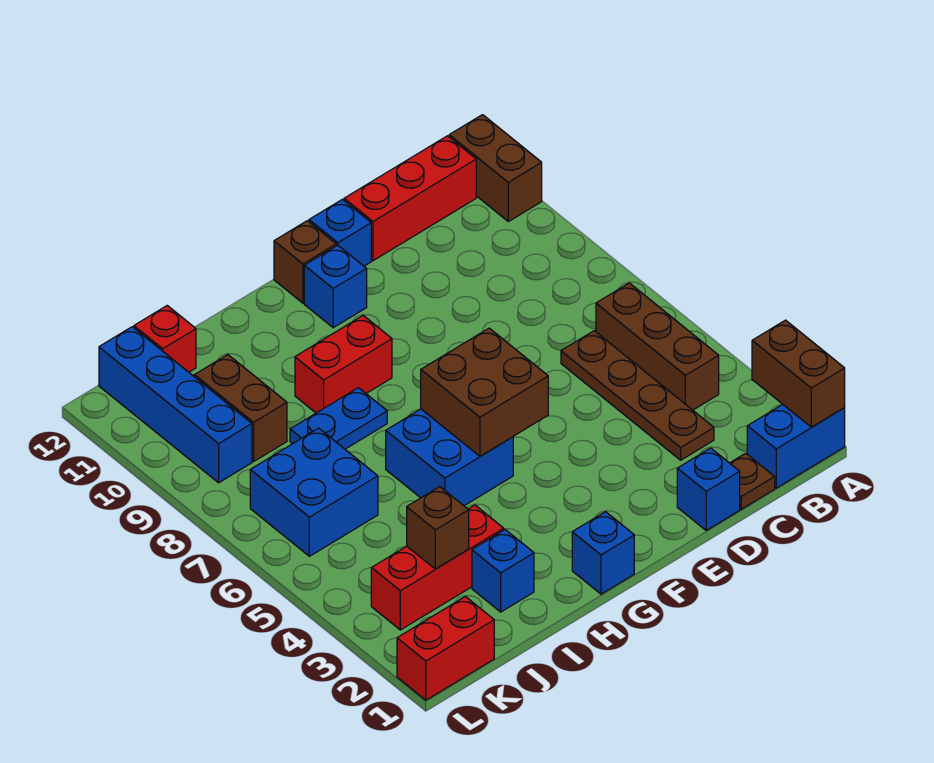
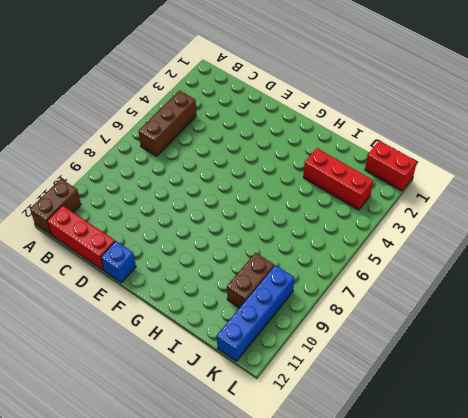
none -> blue 1x2 brick [747,404,845,488]
none -> brown 1x1 plate [730,453,775,509]
none -> brown 1x4 plate [561,331,714,460]

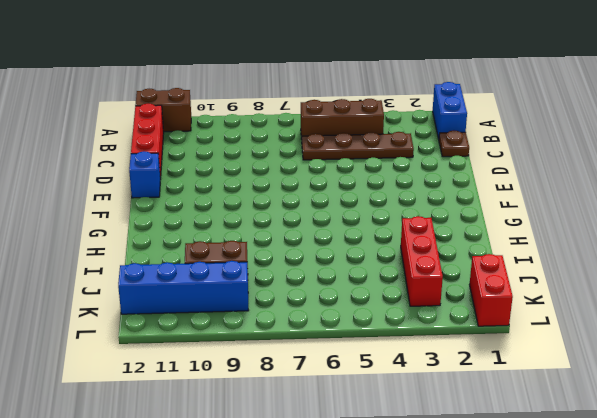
none -> blue 1x1 brick [677,448,740,530]
none -> blue 1x1 brick [304,245,367,328]
none -> brown 1x1 brick [274,221,336,303]

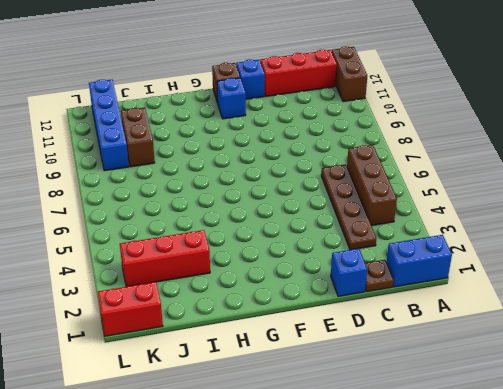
none -> blue 1x1 brick [572,512,634,594]
none -> blue 2x2 brick [386,409,513,506]
none -> red 1x2 brick [295,316,392,413]

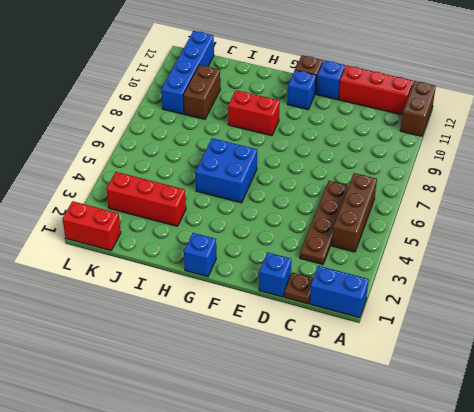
none -> blue 1x2 plate [290,388,387,449]
none -> blue 1x1 brick [472,530,534,612]
none -> blue 2x2 brick [250,428,378,556]

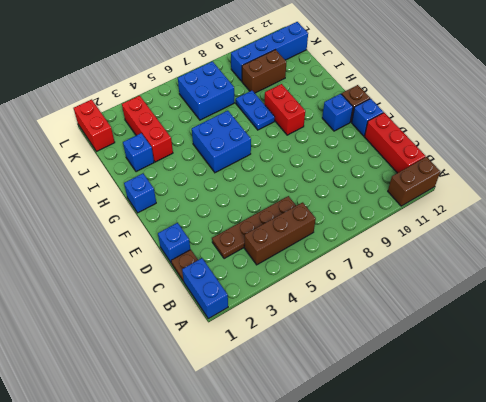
none -> red 1x1 brick [134,306,196,372]
none -> brown 1x2 brick [752,320,845,427]
none -> brown 2x2 brick [421,328,548,456]

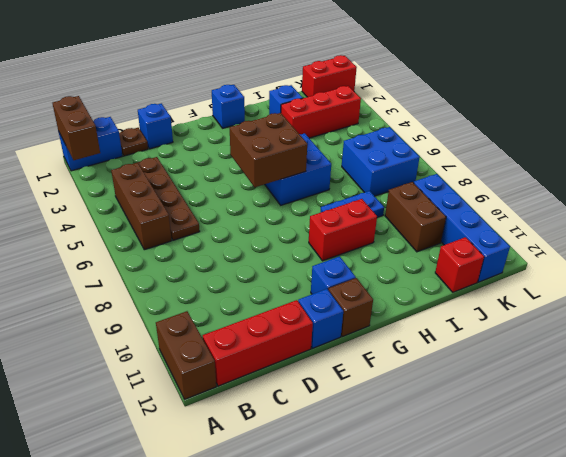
none -> brown 1x1 brick [407,487,469,569]

